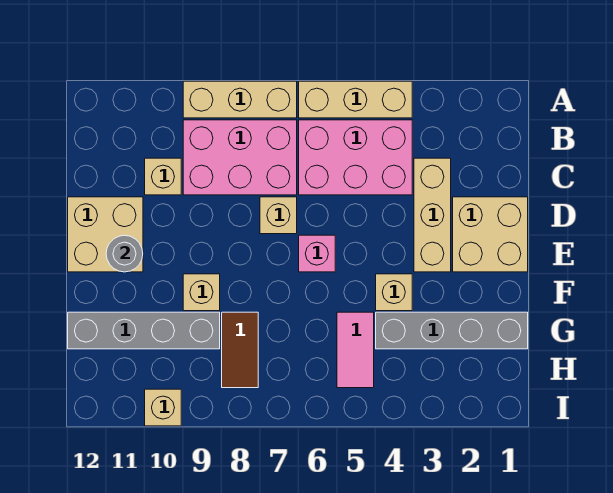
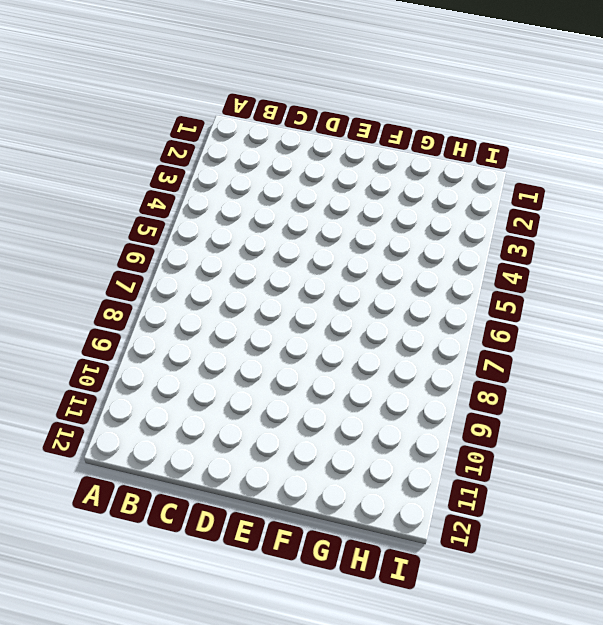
none -> tan 1x3 brick [299,81,412,118]
none -> tan 1x3 brick [183,81,297,118]
none -> pink 2x3 brick [299,120,412,195]

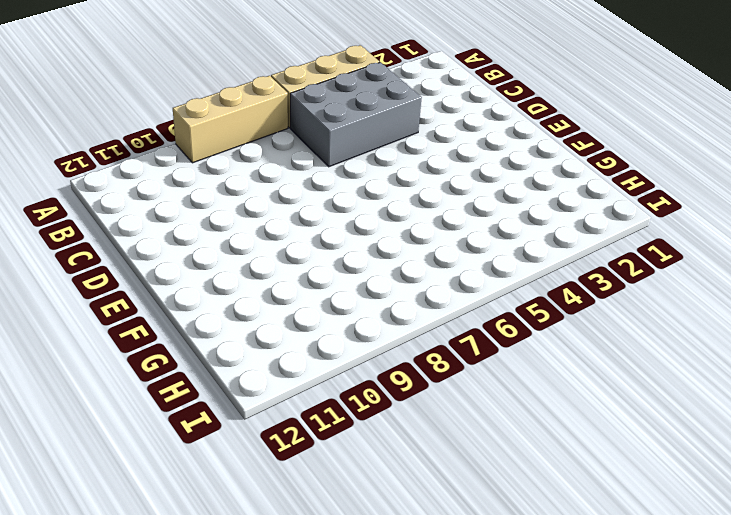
grey 2x3 brick [290,62,422,167] -> pink 2x3 brick [299,120,412,195]
none -> pink 2x3 brick [183,120,297,195]
none -> tan 1x3 brick [414,158,451,272]
none -> tan 1x1 brick [145,158,181,195]

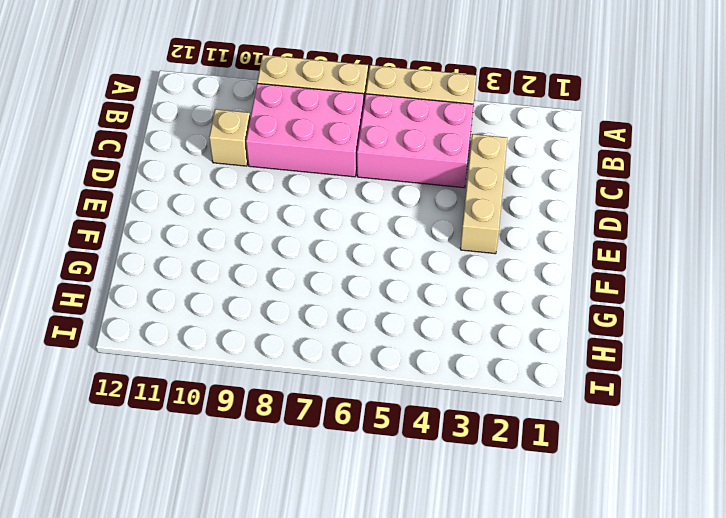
none -> tan 2x2 brick [453,197,528,272]
none -> tan 1x1 brick [260,197,297,234]
none -> tan 2x2 brick [68,197,143,272]

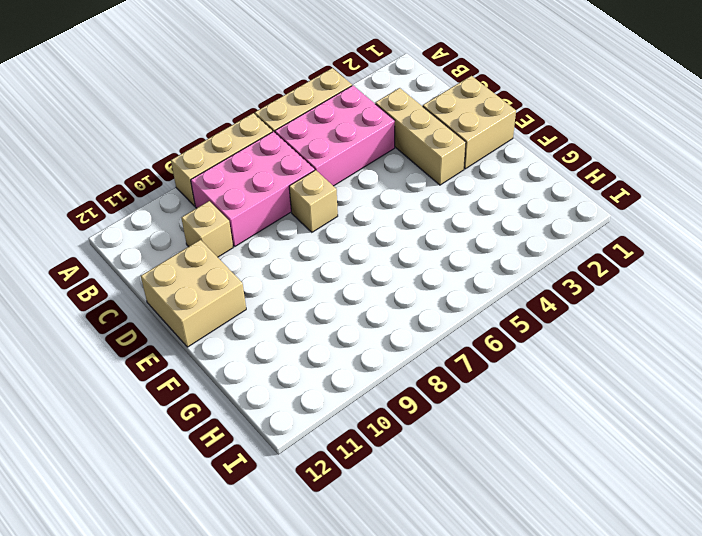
none -> pink 1x1 brick [299,235,335,272]
none -> tan 1x1 brick [376,274,412,311]
none -> tan 1x1 brick [183,274,220,311]

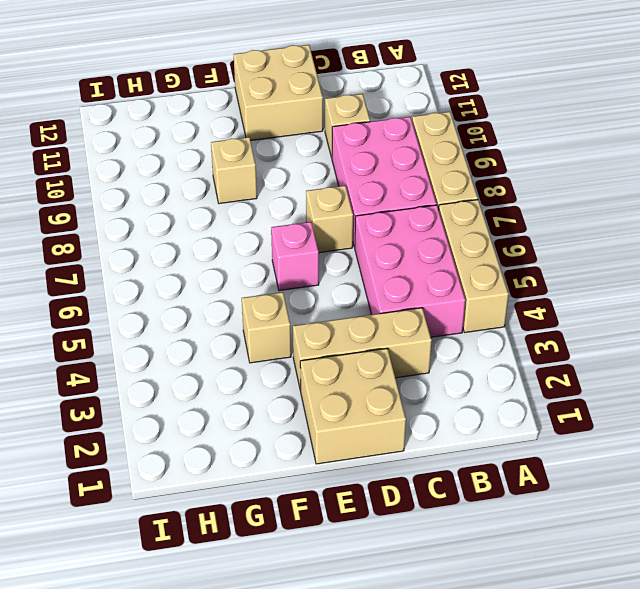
none -> grey 1x4 brick [376,312,528,349]
none -> pink 1x2 tile [337,312,374,388]
none -> brown 1x2 tile [222,312,258,388]

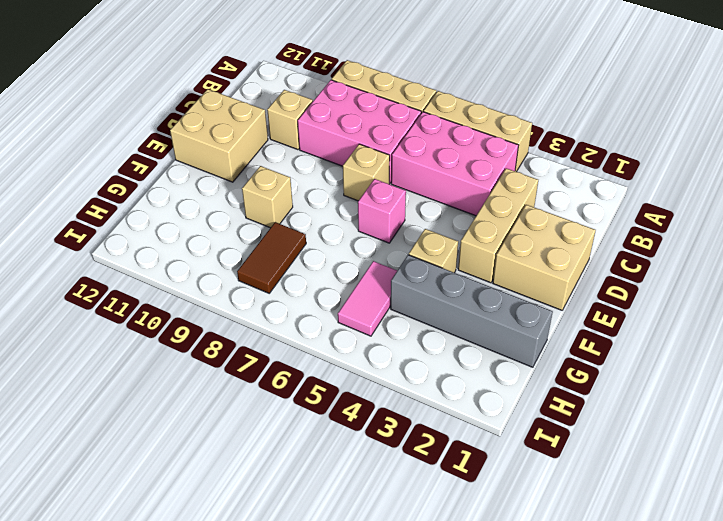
none -> grey 1x4 brick [68,312,220,349]
none -> tan 1x1 brick [145,389,181,426]
none -> grey 1x1 round brick [106,235,143,272]

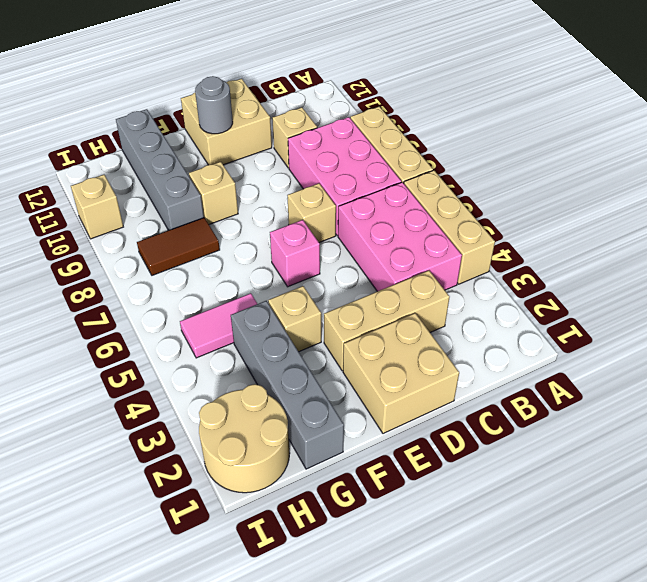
tan 2x2 round brick [199,384,290,493] -> none

